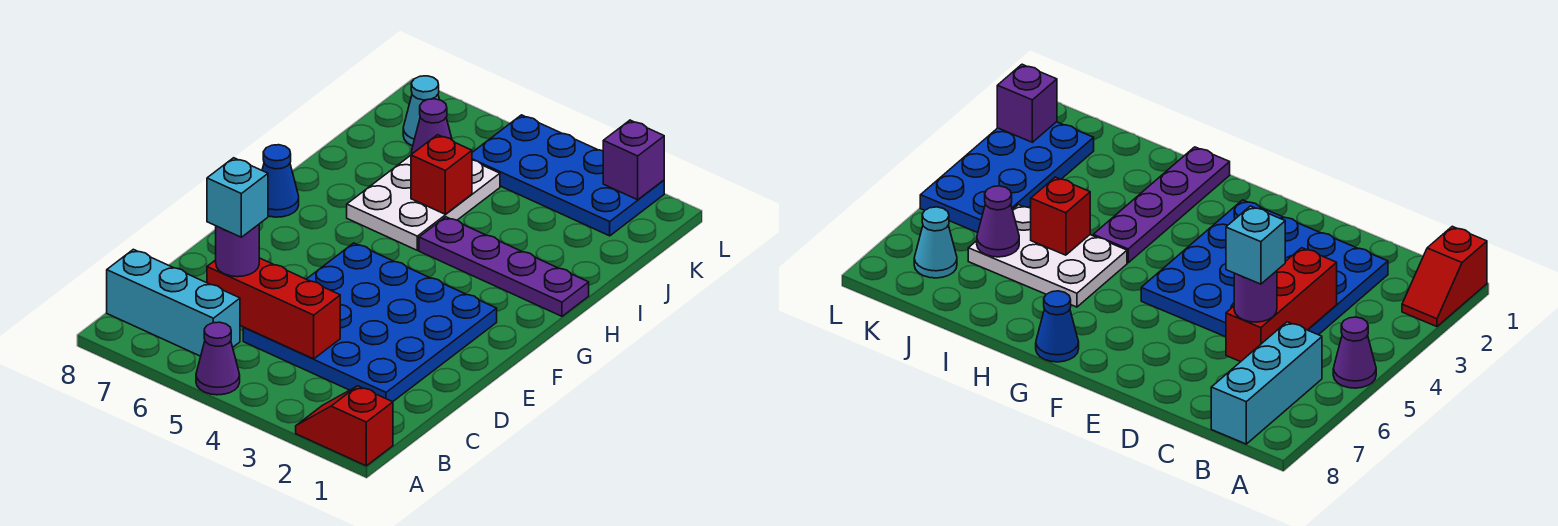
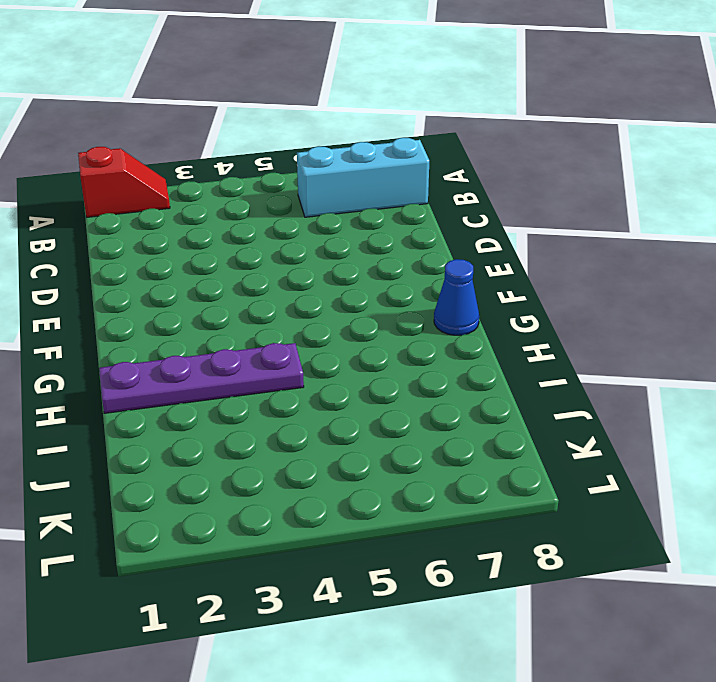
none -> purple 1x1 cone [196,322,240,395]
none -> blue 4x4 plate [243,243,497,402]
none -> white 2x3 plate [347,155,500,250]

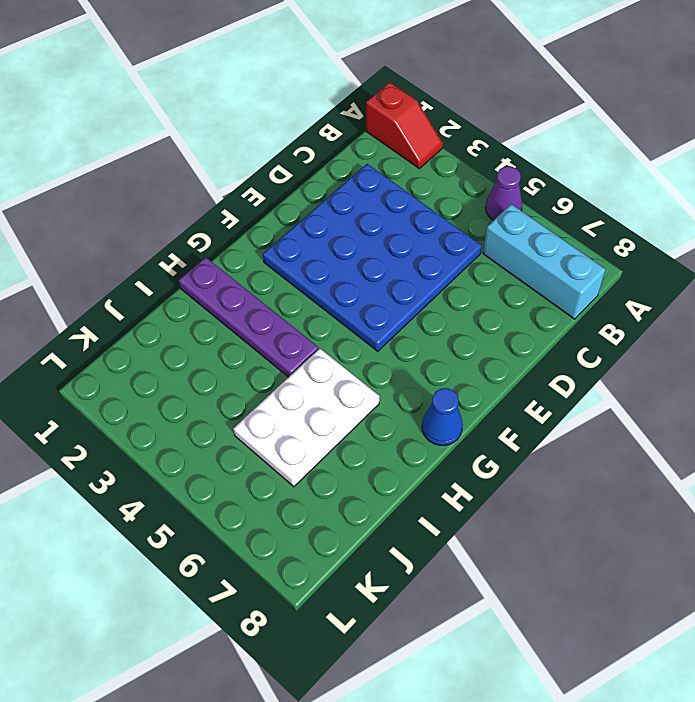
none -> blue 2x4 plate [472,115,664,236]
none -> cyan 1x1 cone [403,76,439,146]
none -> red 1x3 brick [207,258,340,359]

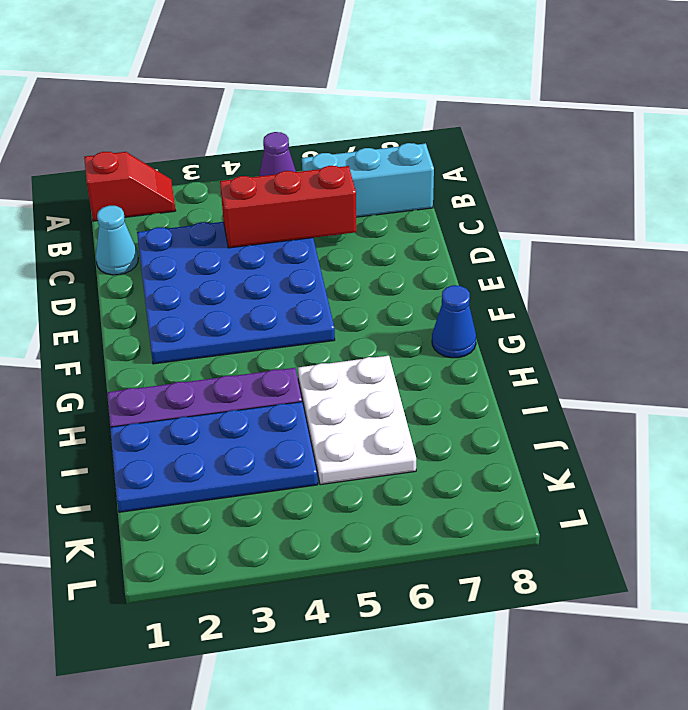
cyan 1x1 cone [96,206,138,275] -> cyan 1x1 cone moved to [403,76,439,146]
blue 2x4 plate [110,402,318,512] -> blue 2x4 plate moved to [472,115,664,236]
none -> red 1x1 brick [411,135,472,214]
none -> purple 1x1 cone [412,99,452,154]
none -> purple 1x1 brick [603,120,664,200]

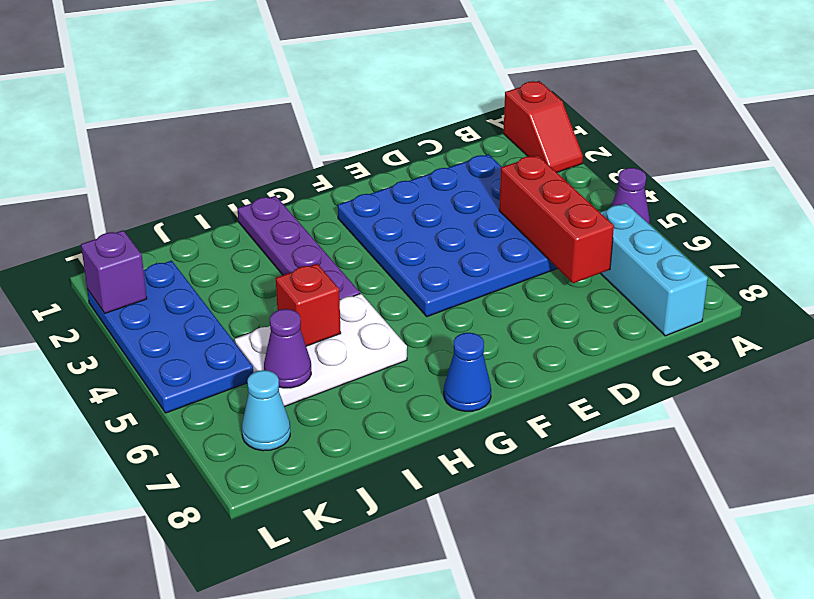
none -> purple 1x1 round brick [216,225,259,277]
none -> cyan 1x1 brick [207,158,268,237]

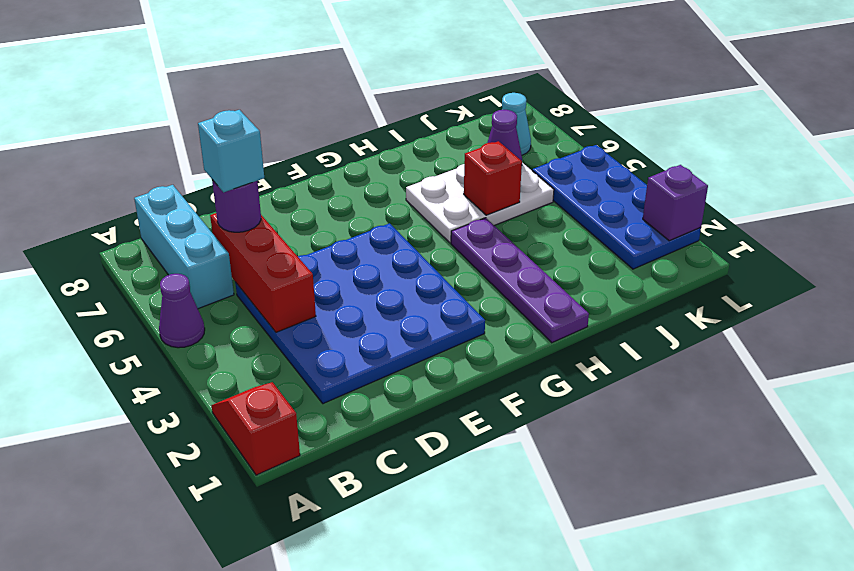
none -> blue 1x1 cone [262,145,299,217]

